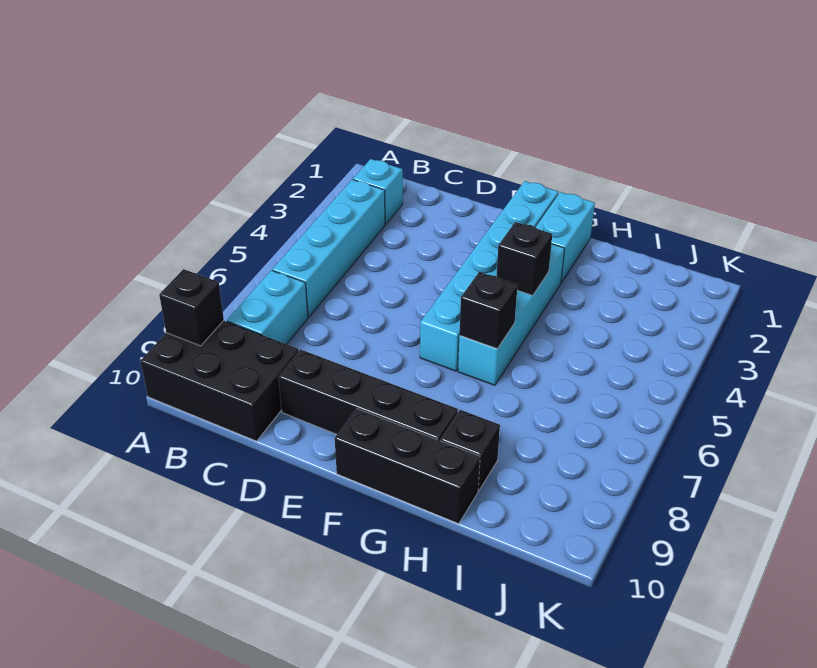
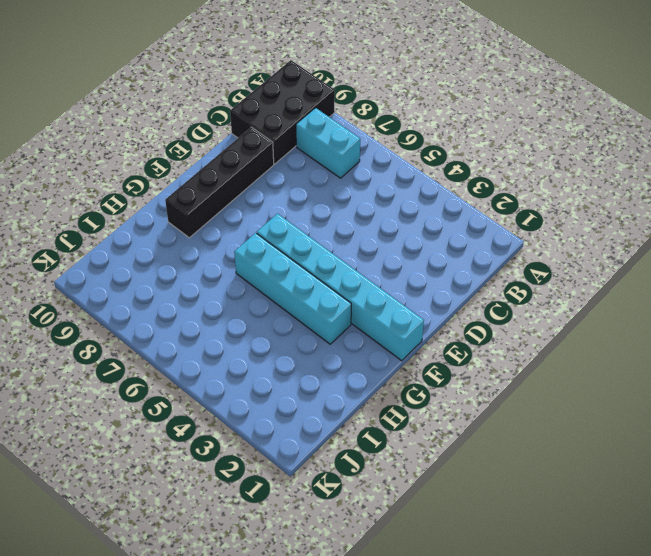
none -> cyan 1x1 brick [353,159,403,224]
none -> cyan 1x4 brick [272,180,385,317]
none -> black 1x3 brick [335,409,480,524]

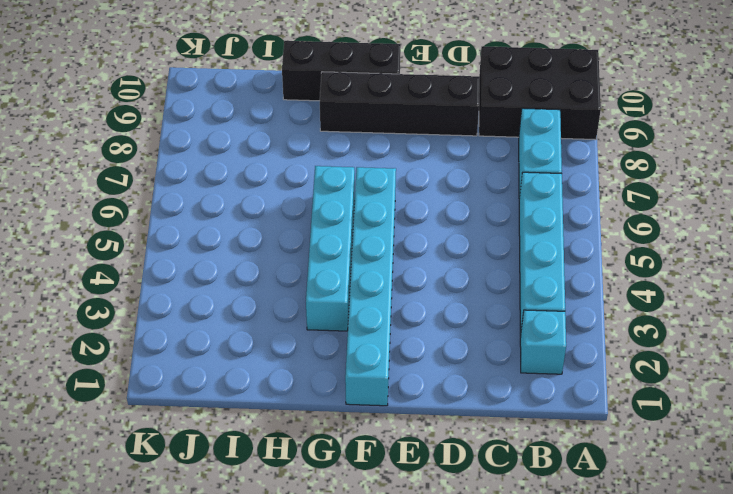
none -> cyan 1x2 brick [536,192,595,283]
none -> black 1x1 brick [440,410,500,491]
none -> black 1x1 brick [159,269,224,346]

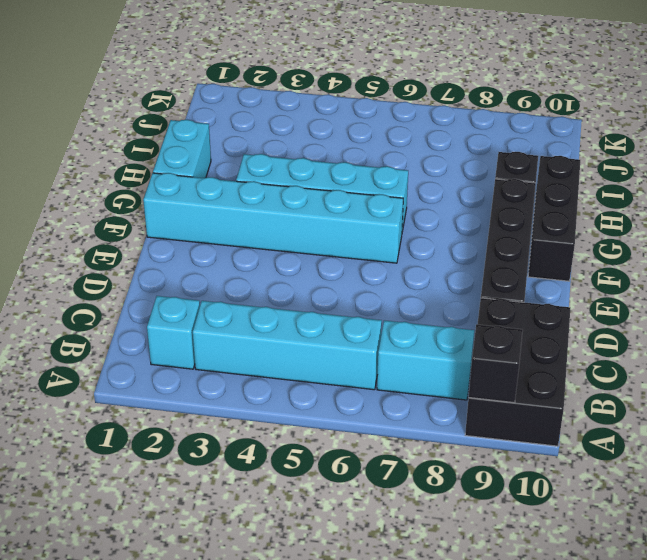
cyan 1x2 brick [153,120,211,178] -> cyan 1x2 brick turned to [536,192,595,283]
none -> black 1x1 brick [497,222,552,296]
none -> black 1x1 brick [459,272,518,349]

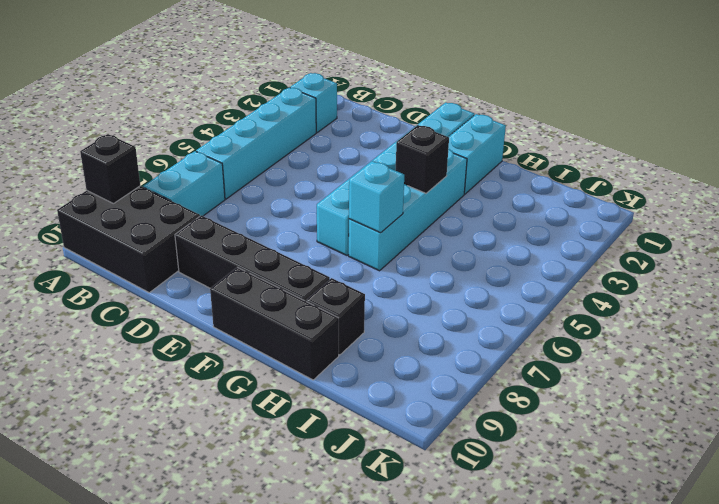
cyan 1x1 brick [349,161,404,233] -> black 1x1 brick [459,272,518,349]

